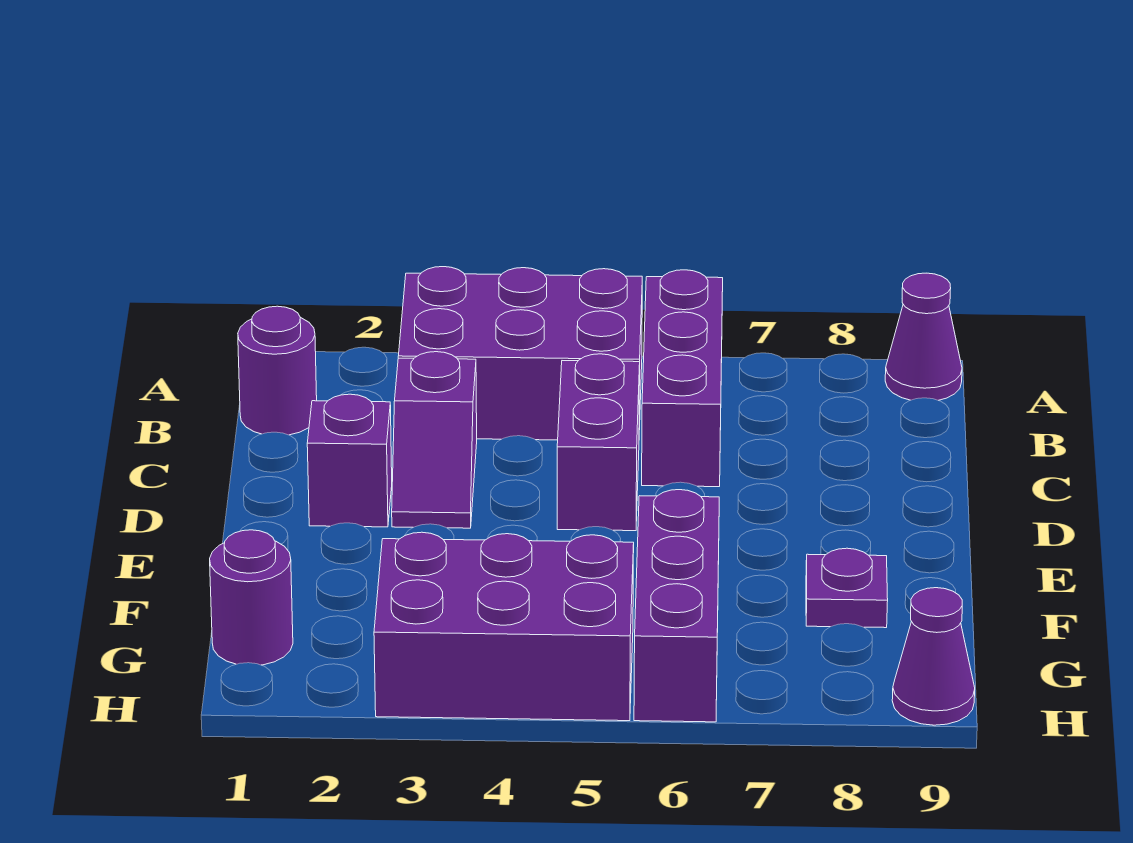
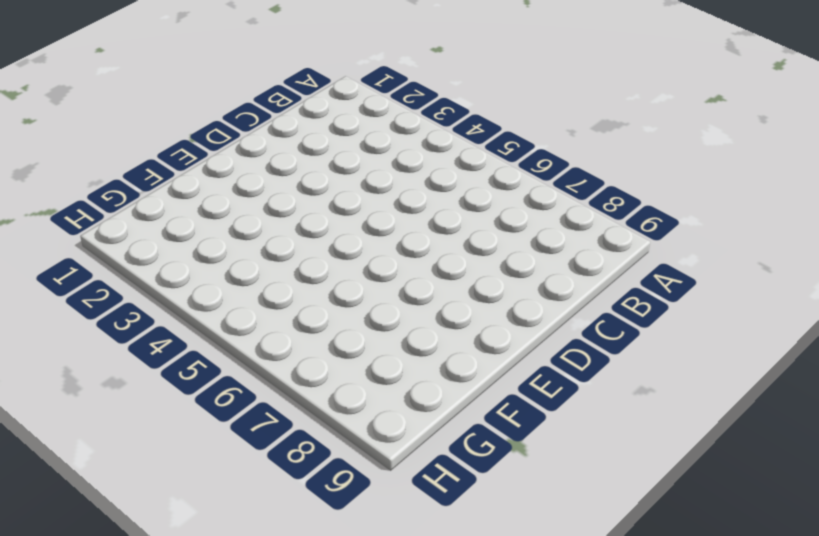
none -> purple 2x3 brick [398,267,642,440]
none -> purple 1x3 brick [642,270,723,487]
none -> purple 1x1 cone [885,273,962,400]

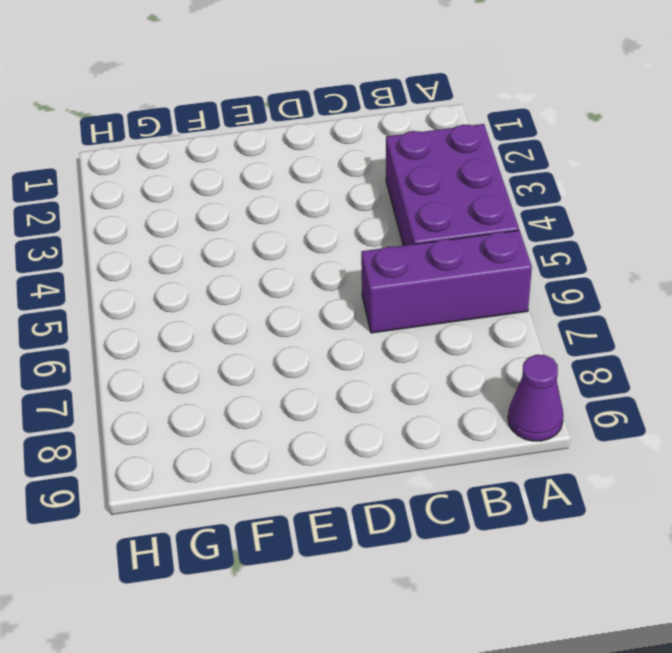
none -> purple 1x1 round brick [238,306,317,435]
none -> purple 1x2 slope [392,352,477,528]
none -> purple 1x2 brick [557,354,640,531]

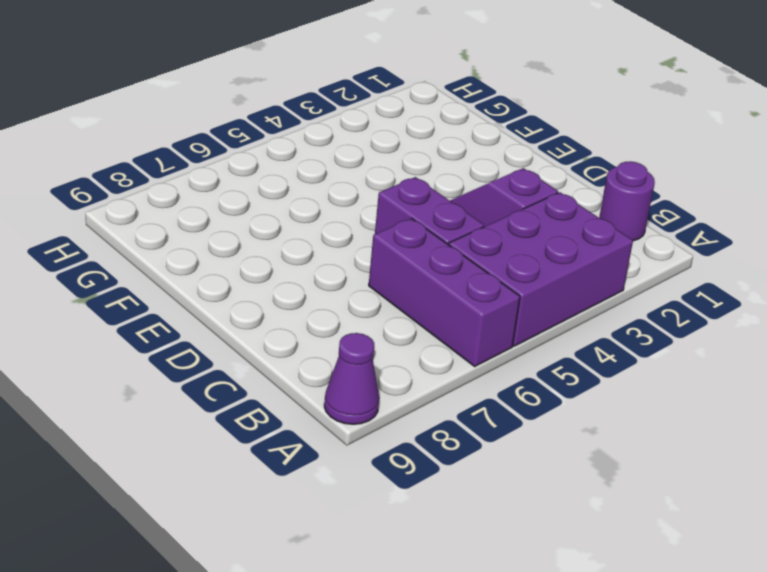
none -> purple 1x1 brick [307,394,392,527]
none -> purple 1x3 brick [634,490,719,722]
none -> purple 1x1 plate [806,548,888,628]

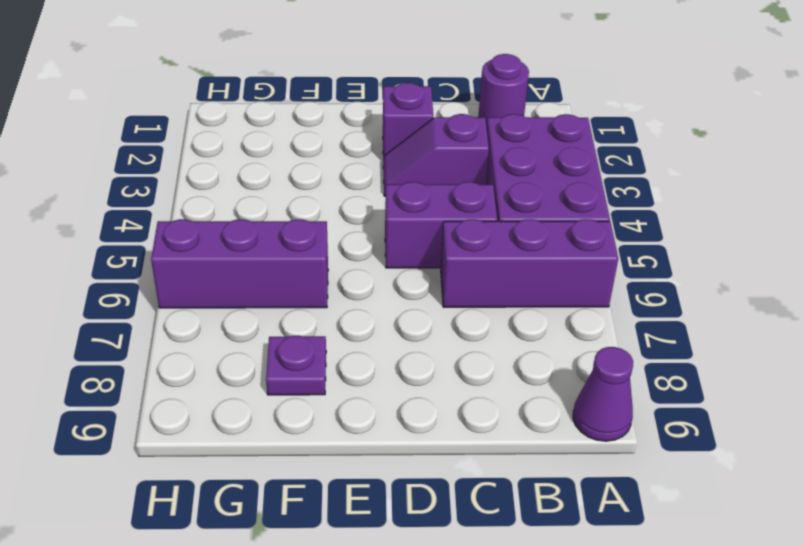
none -> purple 1x1 round brick [210,530,293,665]
none -> purple 2x3 brick [374,532,634,721]
none -> purple 1x1 cone [892,588,975,725]

